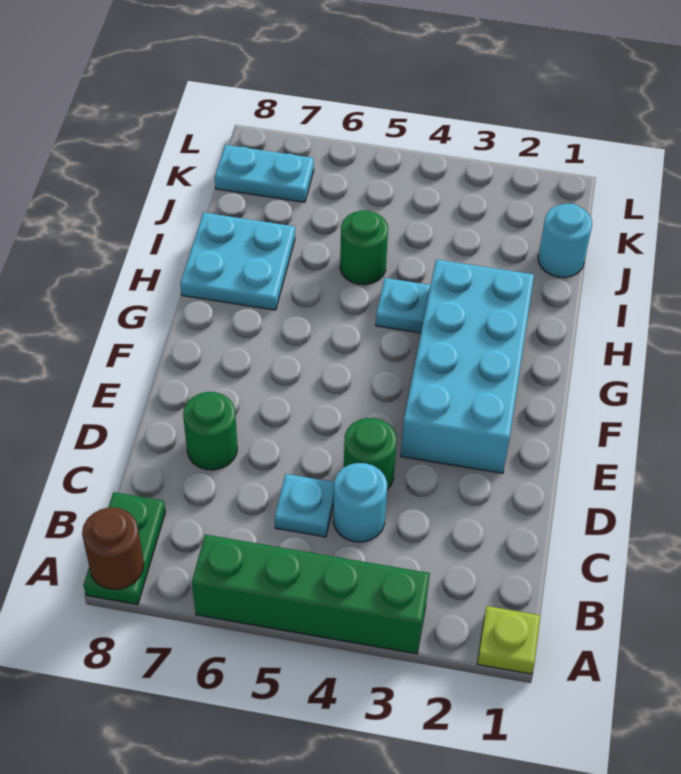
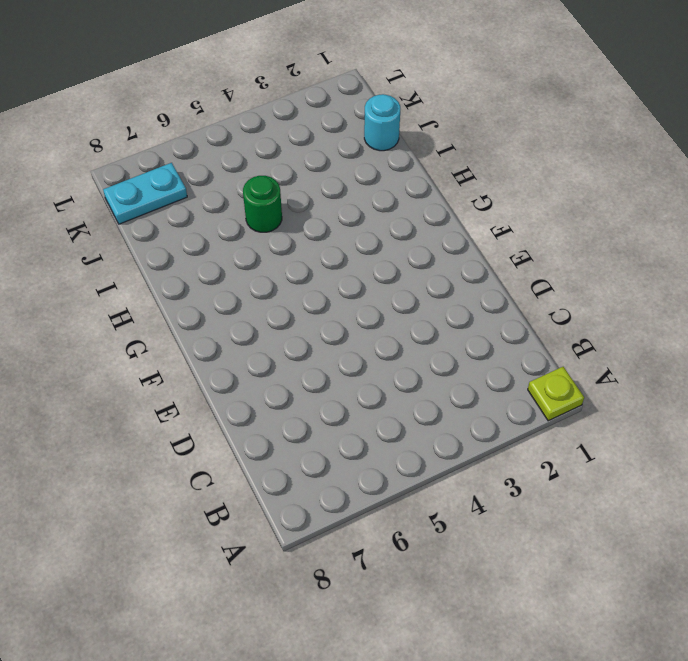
none -> green 1x4 brick [192,535,430,654]
none -> green 1x2 plate [83,492,165,605]
none -> cyan 1x1 round brick [333,463,387,542]

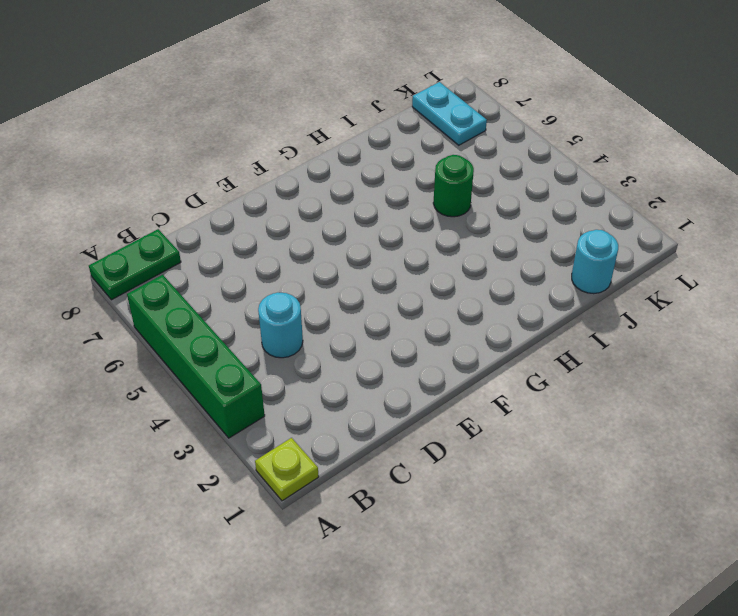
none -> cyan 1x1 plate [275,474,334,537]
none -> green 1x1 round brick [344,418,396,489]
none -> green 1x1 round brick [183,392,237,470]

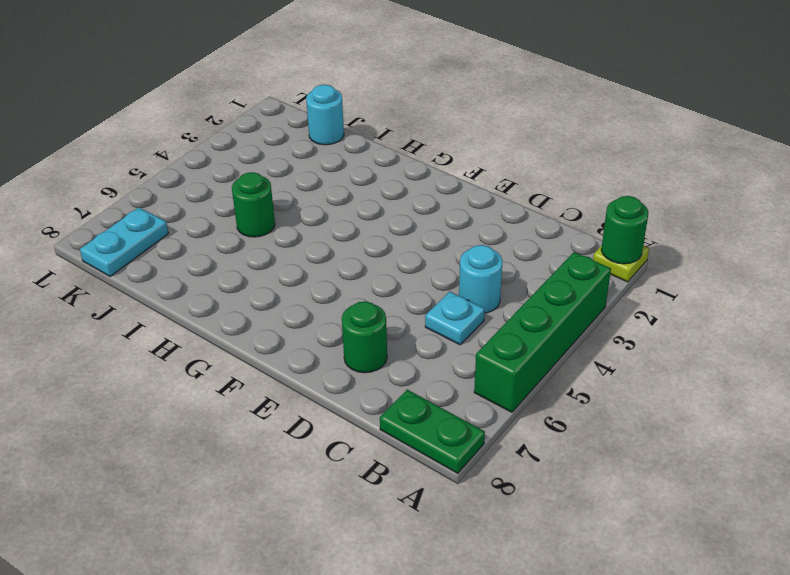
green 1x1 round brick [601,196,648,264] -> green 1x1 round brick moved to [344,418,396,489]
none -> cyan 2x4 brick [401,259,534,473]
none -> cyan 1x1 plate [376,278,431,333]
none -> cyan 2x2 plate [180,212,295,310]

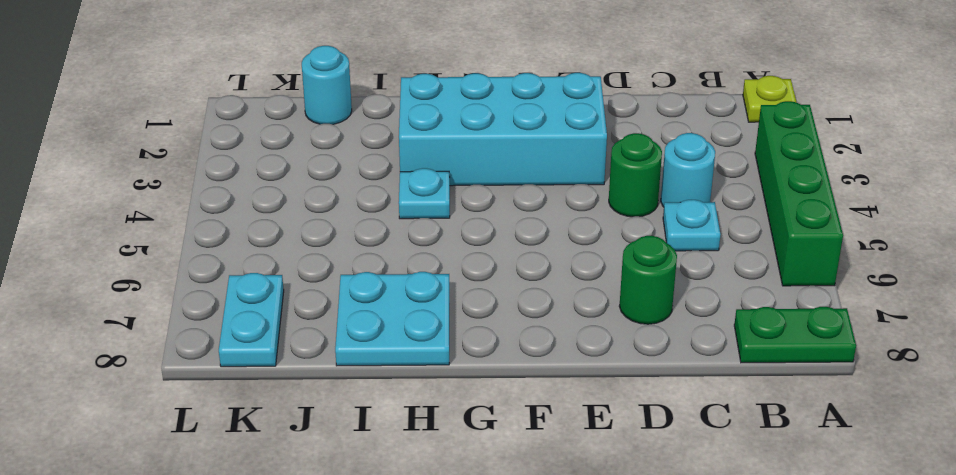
none -> green 1x1 round brick [340,210,388,285]
none -> brown 1x1 round brick [82,508,144,589]

